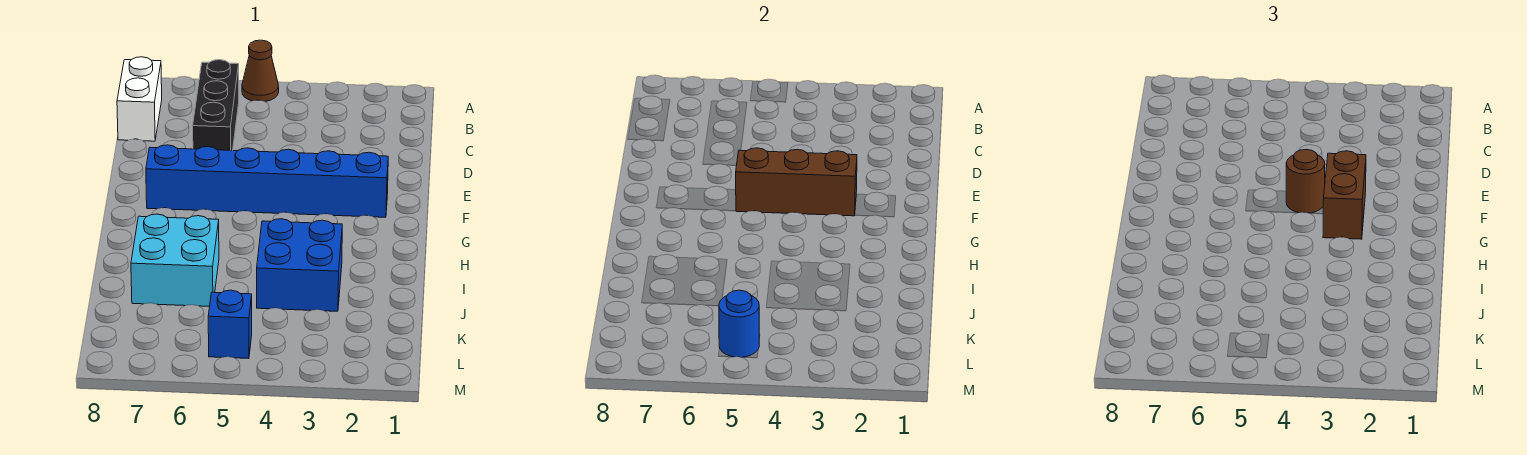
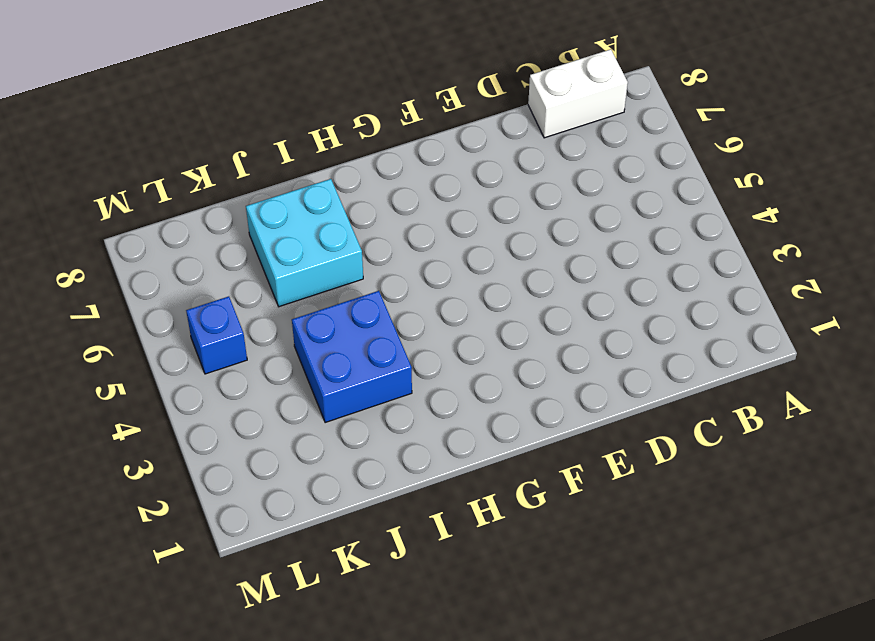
none -> brown 1x1 cone [242,40,279,101]
none -> black 1x3 brick [193,60,239,151]

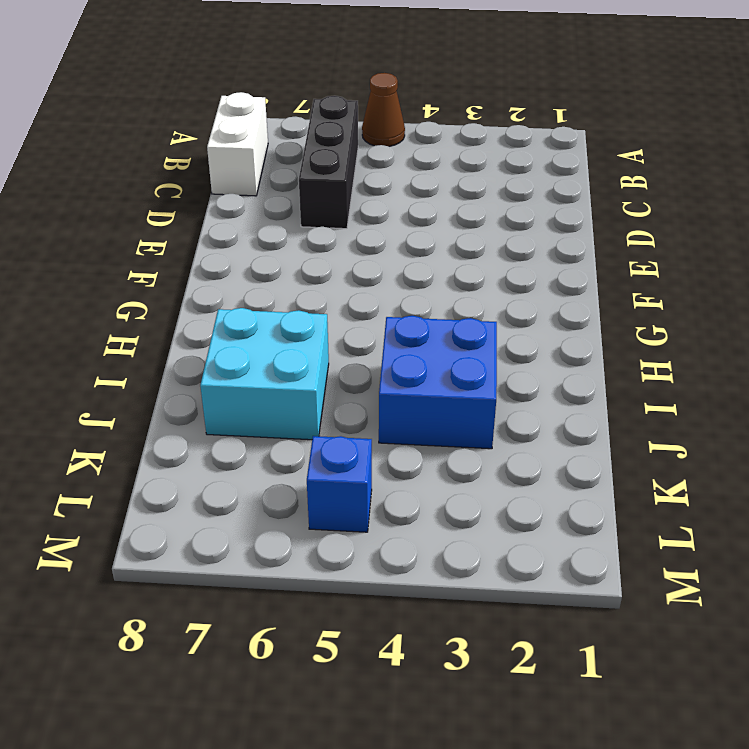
none -> blue 1x6 brick [146,145,388,217]
none -> brown 1x3 brick [736,148,857,216]

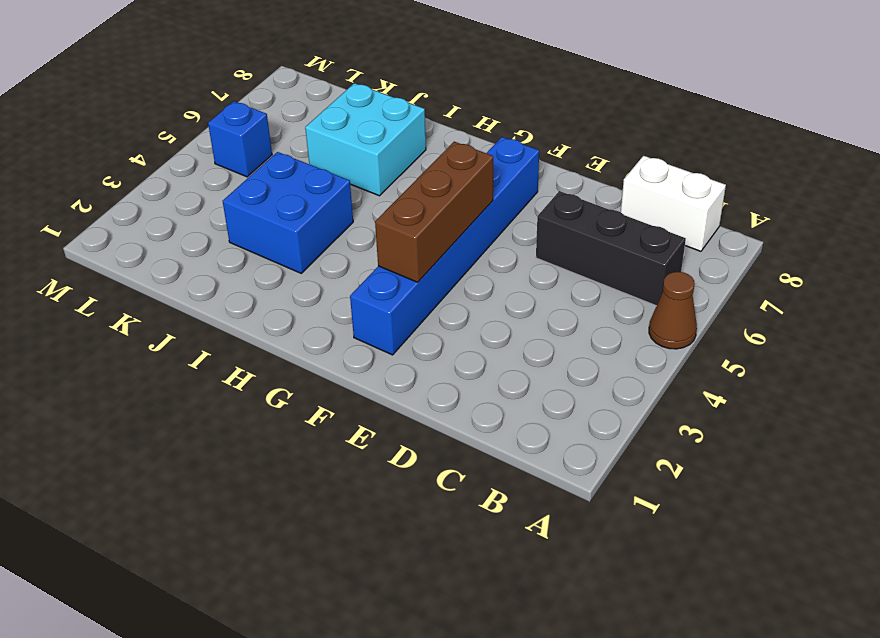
none -> blue 1x1 round brick [719,290,759,358]
none -> brown 1x2 brick [1323,151,1366,239]

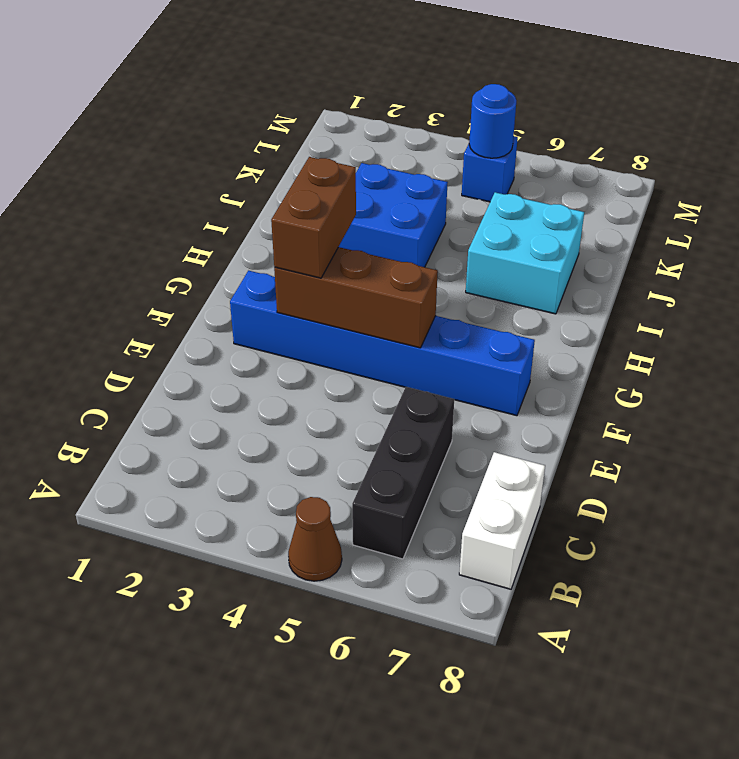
none -> brown 1x1 round brick [1286,149,1325,213]

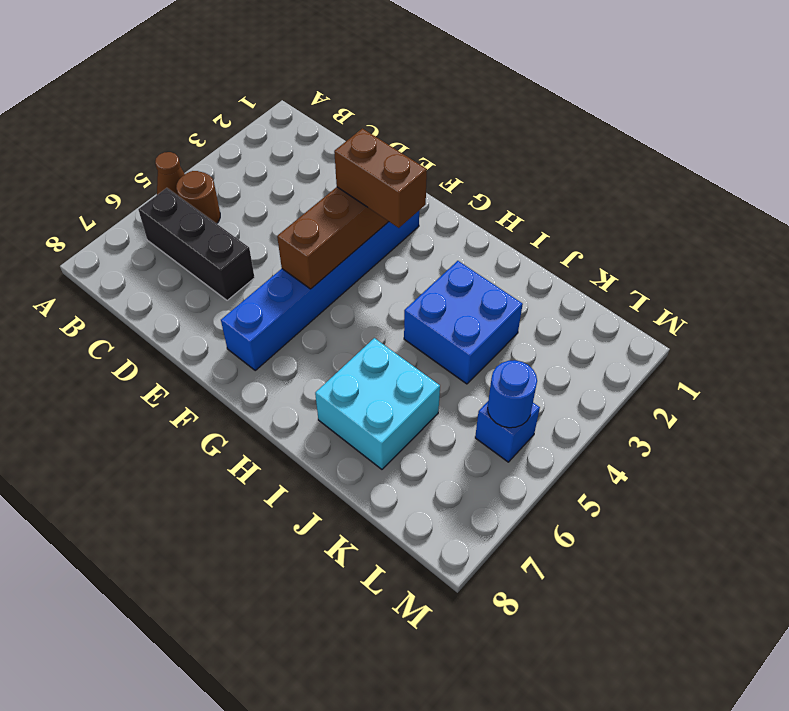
brown 1x1 round brick [176,171,220,224] -> brown 1x1 round brick moved to [1286,149,1325,213]
none -> white 1x2 brick [117,57,162,141]

